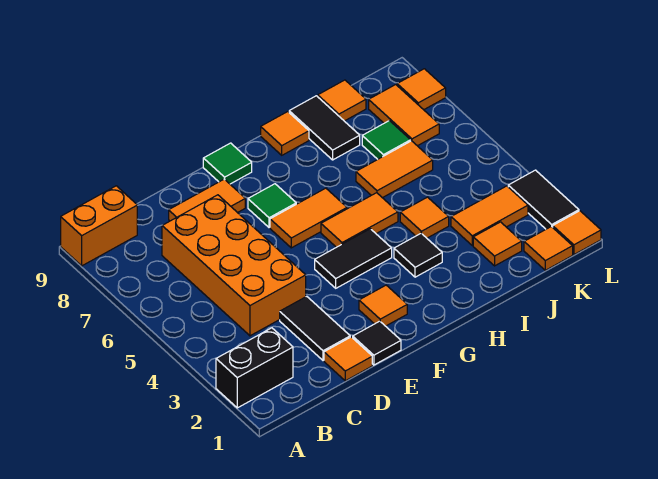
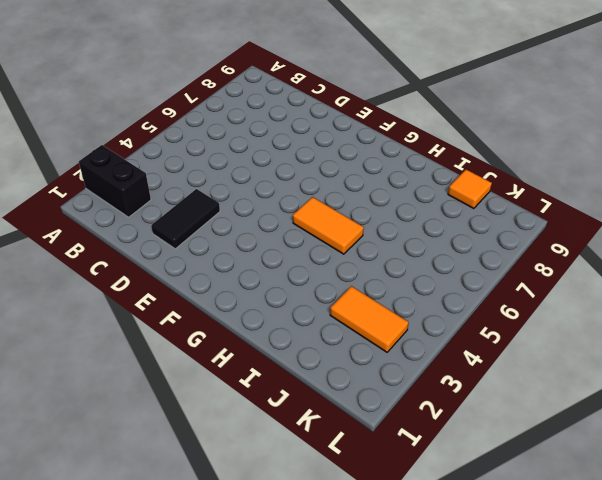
none -> orange 1x2 brick [61,186,137,266]
none -> orange 2x4 brick [162,195,306,336]
none -> orange 1x1 tile [324,337,372,381]

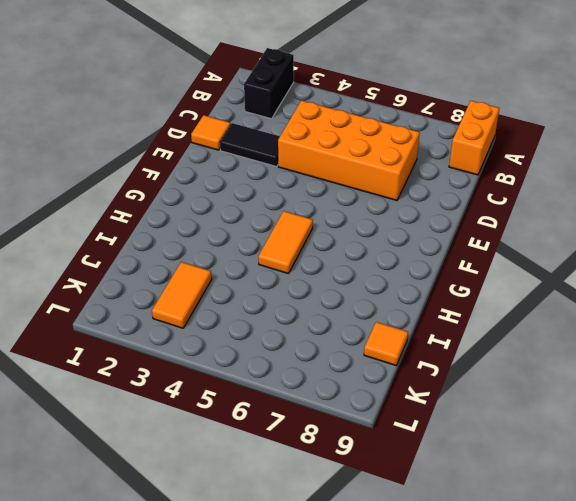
none -> orange 1x2 tile [169,179,245,221]
none -> black 1x1 tile [353,321,401,365]
none -> orange 1x1 tile [359,285,407,326]

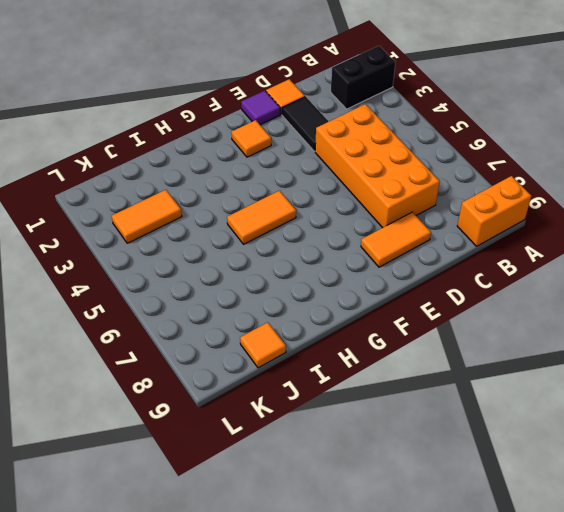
purple 1x1 tile [241,91,280,125] -> black 1x1 tile [353,321,401,365]
none -> black 1x2 tile [315,229,392,288]
none -> orange 1x2 tile [270,188,347,248]
none -> green 1x1 tile [248,184,296,228]

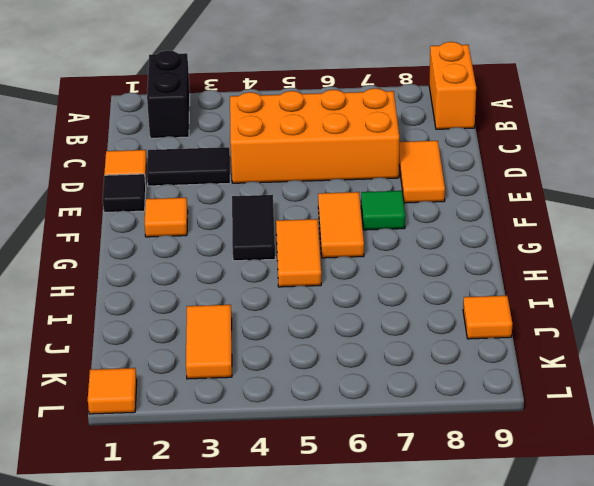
none -> green 1x1 tile [203,143,252,184]
none -> black 1x1 tile [394,233,442,277]
none -> orange 1x1 tile [261,112,309,155]

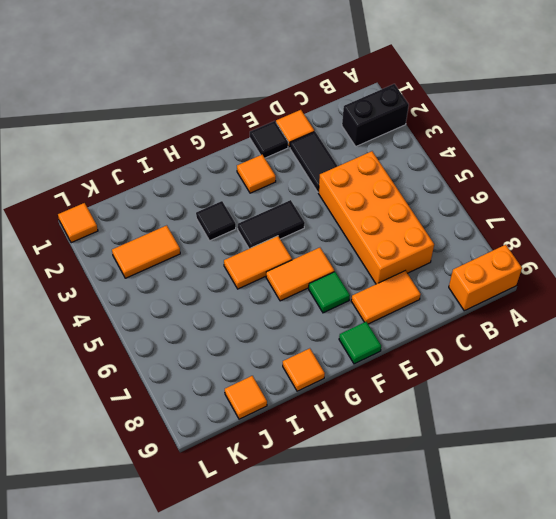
none -> orange 1x1 tile [400,197,449,238]
none -> orange 1x2 tile [356,141,433,198]
none -> black 1x2 tile [289,96,360,160]

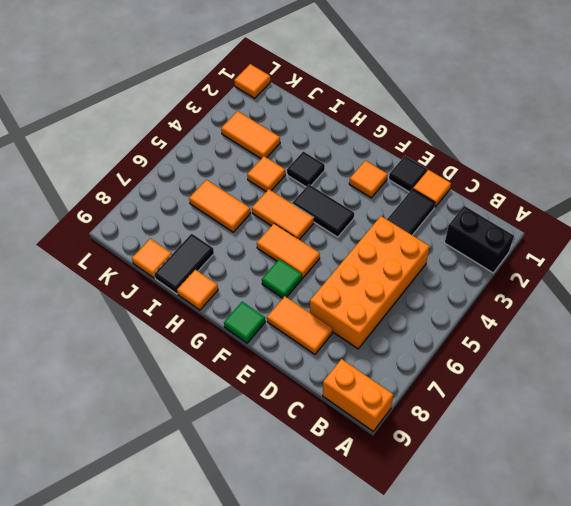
none -> orange 1x1 tile [473,222,522,266]
none -> green 1x1 tile [362,121,411,159]
none -> orange 1x1 tile [524,227,573,270]

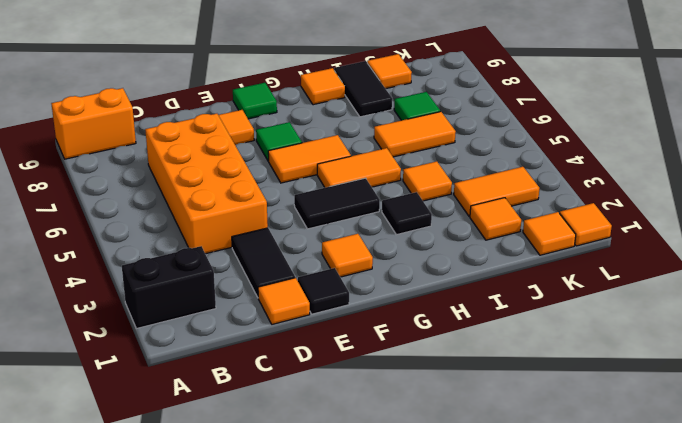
none -> orange 1x2 tile [369,85,439,146]
none -> black 1x2 tile [508,170,579,229]
none -> orange 1x1 tile [397,69,446,110]

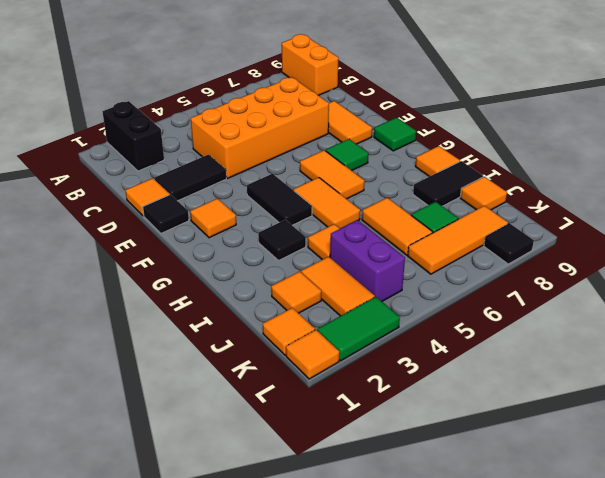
purple 1x2 brick [330,220,405,301] -> none
orange 1x3 tile [408,206,508,274] -> orange 1x2 tile [369,85,439,146]
green 1x2 tile [317,297,400,361] -> black 1x2 tile [508,170,579,229]
black 1x1 tile [484,223,534,264] -> orange 1x1 tile [397,69,446,110]

